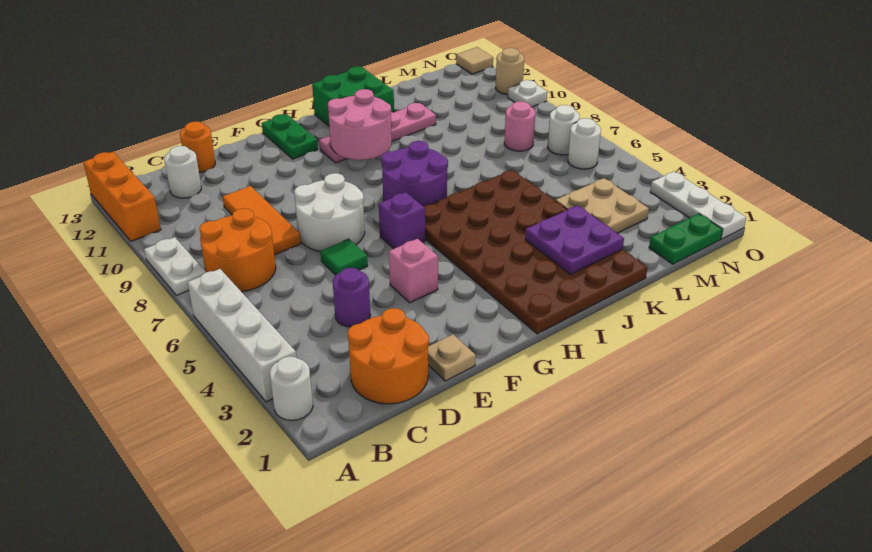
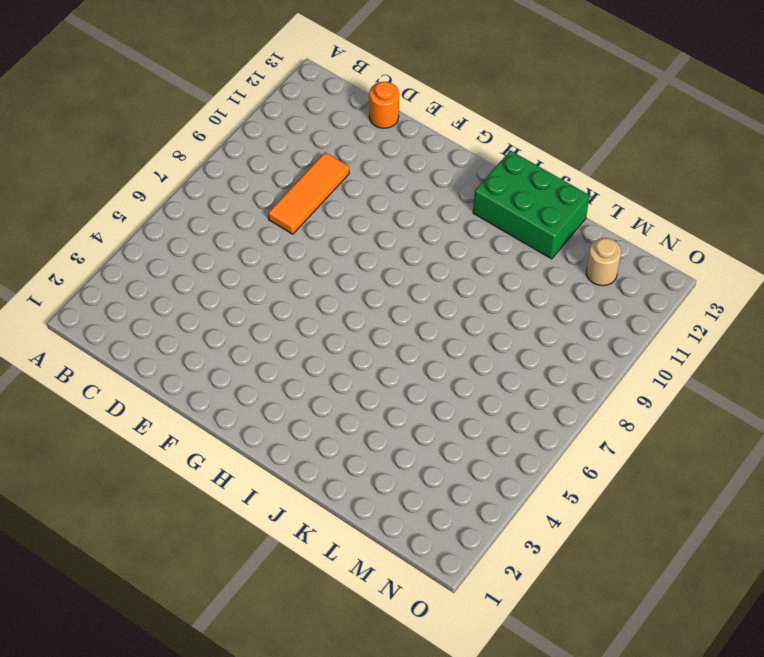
green 2x3 brick [473,151,590,259] -> green 2x2 brick [312,66,394,126]
tan 1x1 round brick [586,238,621,286] -> tan 1x1 round brick moved to [496,48,524,95]
none -> white 1x1 round brick [270,356,313,421]
none -> white 1x4 brick [188,269,296,402]
none -> white 1x2 plate [144,237,206,295]
none -> orange 1x3 brick [83,152,161,241]

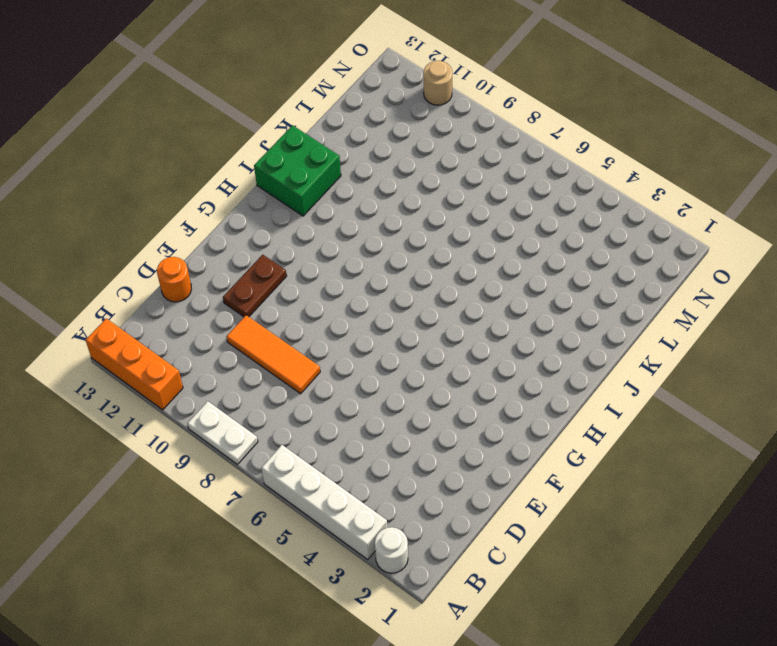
brown 1x2 plate [223,255,287,317] -> none
none -> orange 2x2 round brick [200,208,276,292]
none -> orange 2x2 round brick [348,308,429,404]
none -> white 1x1 round brick [164,146,201,198]
none -> purple 1x1 round brick [333,268,371,327]

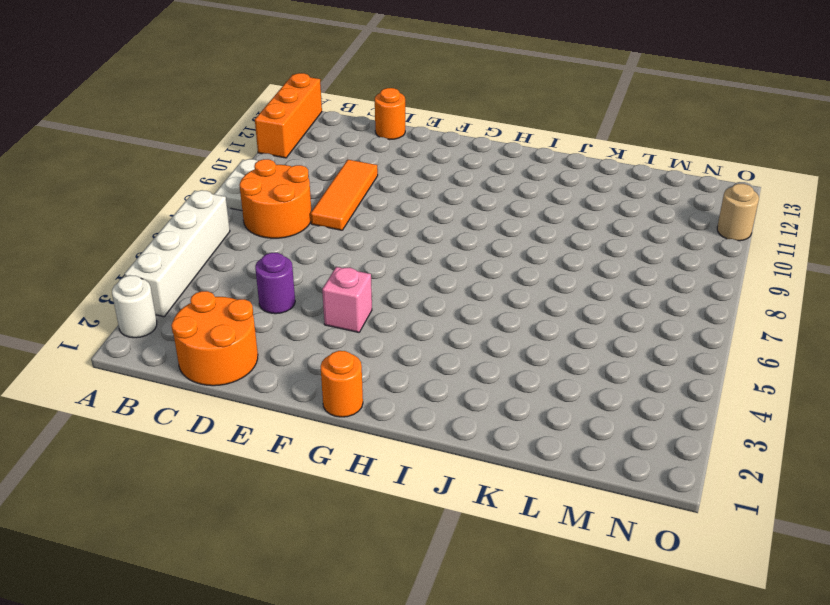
orange 1x1 round brick [321,351,363,417] -> none
none -> white 1x1 round brick [164,146,201,198]
none -> tan 1x1 plate [428,334,476,381]
none -> green 1x1 tile [321,239,368,275]
none -> white 2x2 round brick [294,173,365,252]

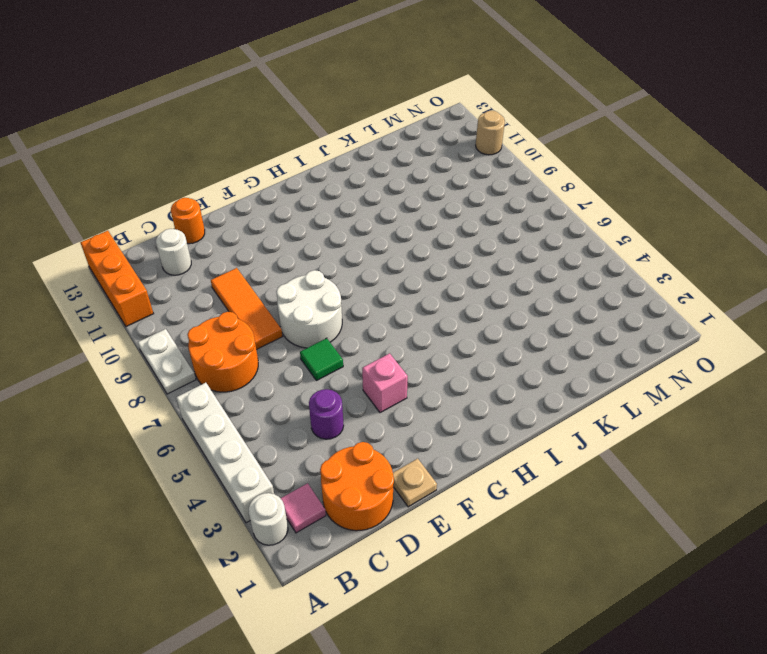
pink 1x1 tile [281,483,326,533] -> none
none -> purple 1x1 brick [379,192,425,249]
none -> green 1x2 plate [262,114,318,159]
none -> brown 4x6 plate [423,170,647,334]
none -> purple 2x2 round brick [381,141,448,206]

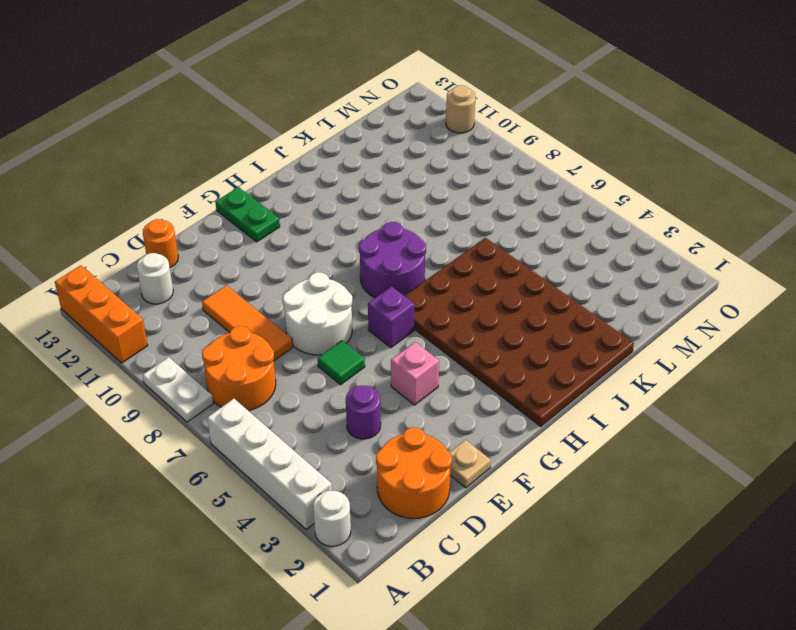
none -> pink 1x4 plate [319,103,436,163]
none -> green 2x2 brick [312,66,394,126]
none -> tan 2x2 plate [556,178,649,233]
none -> green 1x2 plate [649,214,723,264]

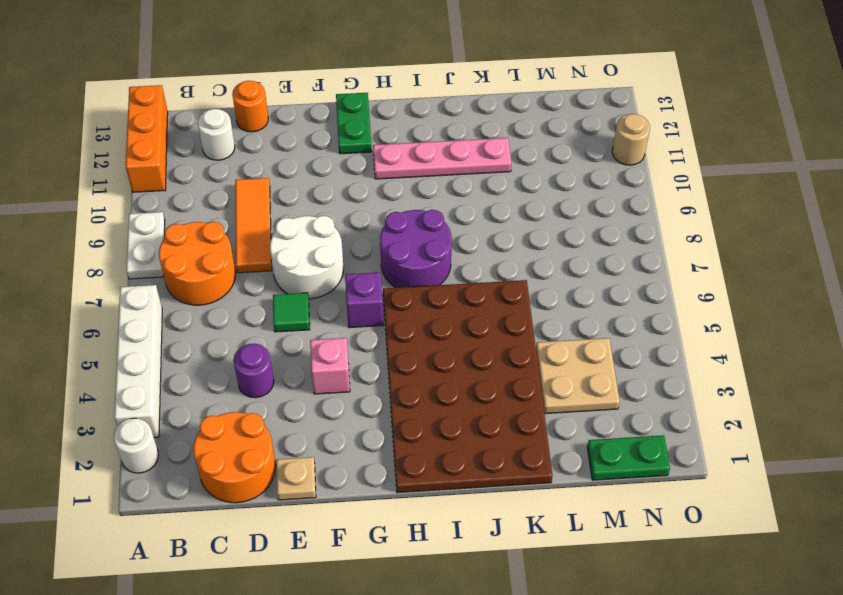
none -> green 2x2 brick [312,66,394,126]
none -> pink 1x1 round brick [504,101,535,151]
none -> white 1x1 round brick [568,118,601,169]
none -> white 1x1 round brick [548,105,580,155]

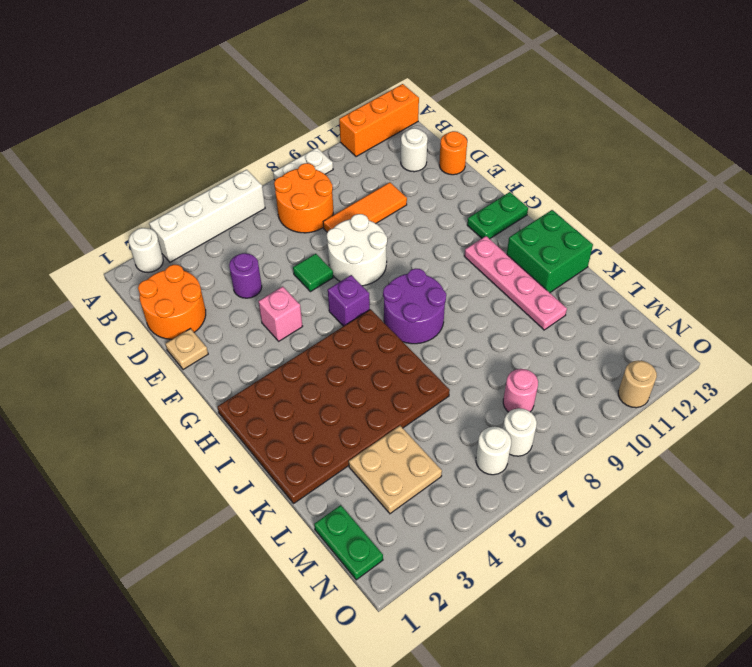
none -> white 1x3 plate [650,172,746,239]
none -> white 1x1 plate [508,80,547,107]
none -> tan 1x1 tile [456,47,493,74]
none -> pink 2x2 round brick [328,89,392,160]

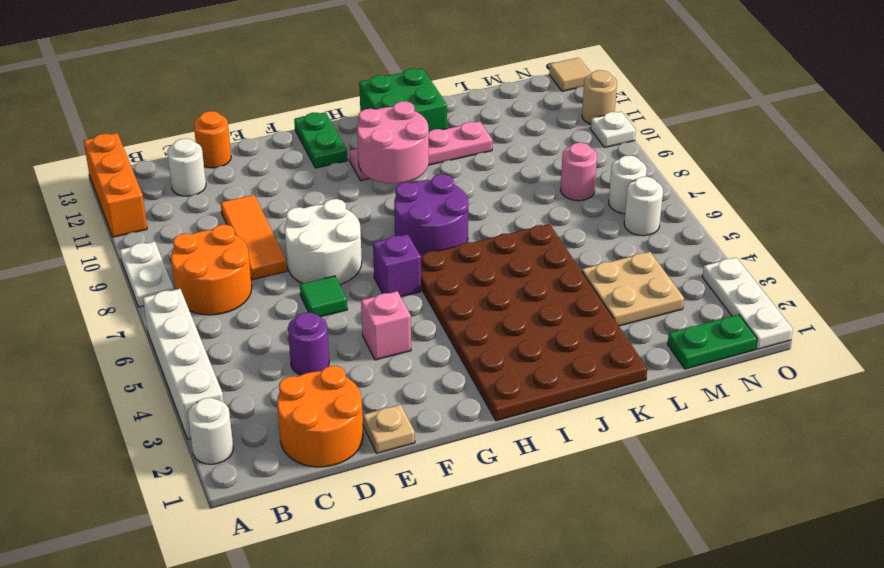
none -> purple 2x2 plate [525,205,624,274]

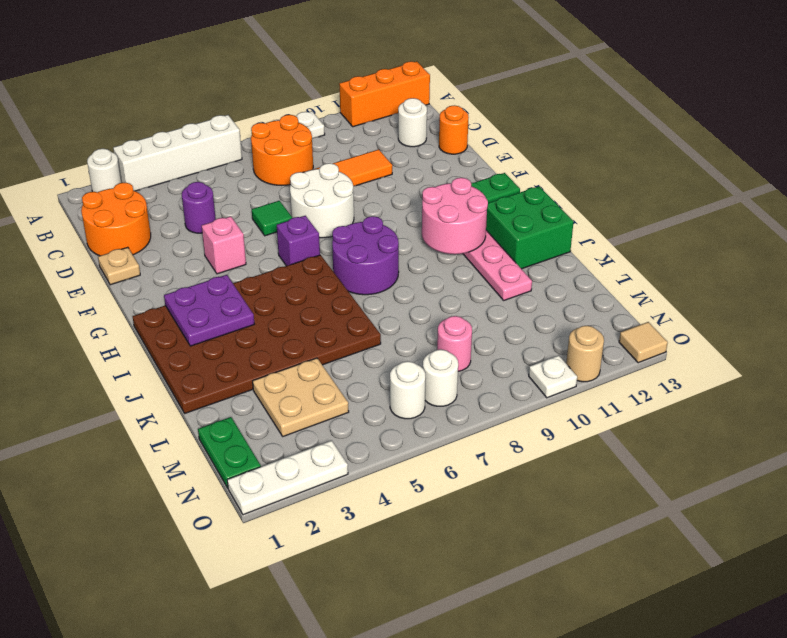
purple 2x2 plate [164,275,254,346] -> purple 2x2 plate moved to [525,205,624,274]

